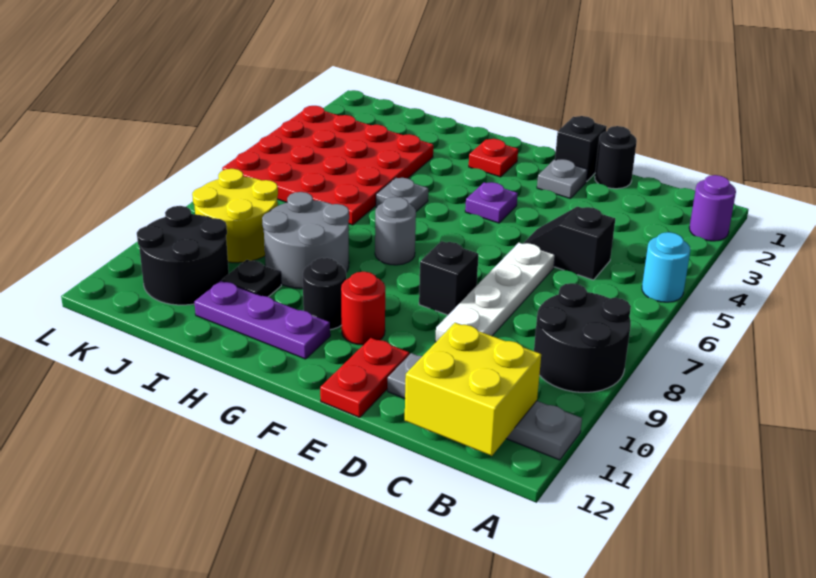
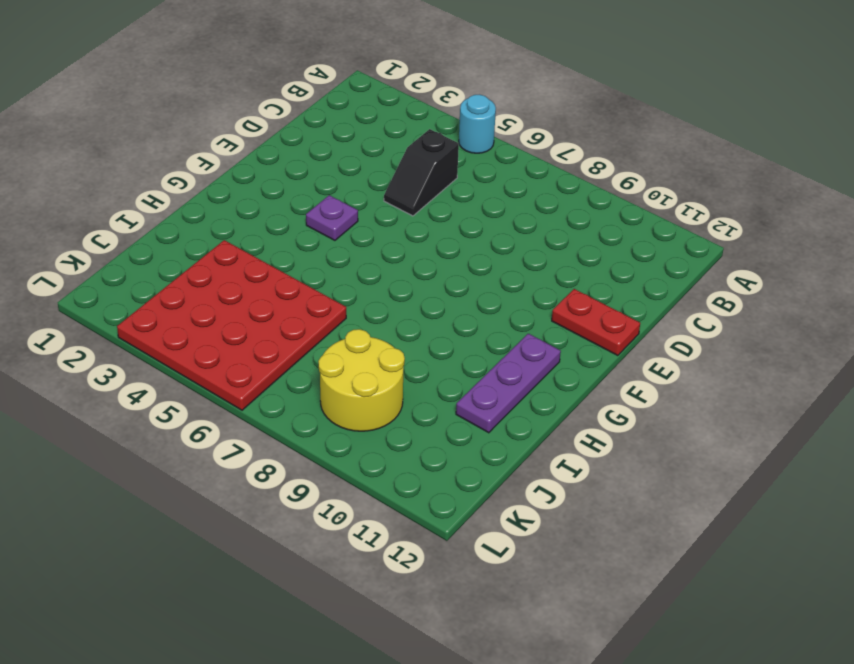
none -> purple 1x1 round brick [689,175,736,241]
none -> black 2x2 round brick [534,283,631,392]
none -> grey 1x4 plate [388,353,582,460]

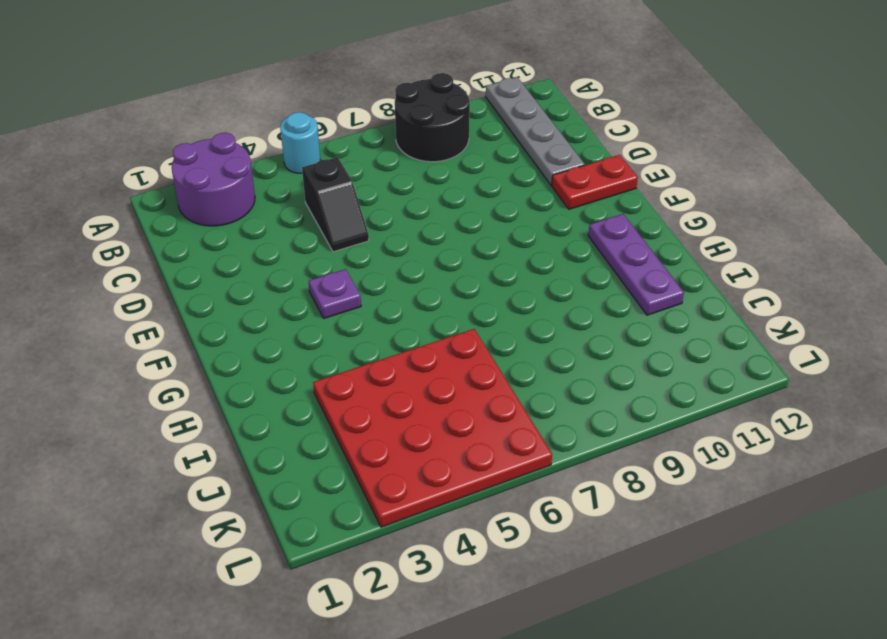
purple 2x2 round brick [172,133,255,226] -> purple 1x1 round brick [689,175,736,241]
none -> black 1x1 round brick [595,126,637,189]
none -> white 1x4 plate [435,243,555,342]
none -> black 1x1 brick [555,116,607,181]

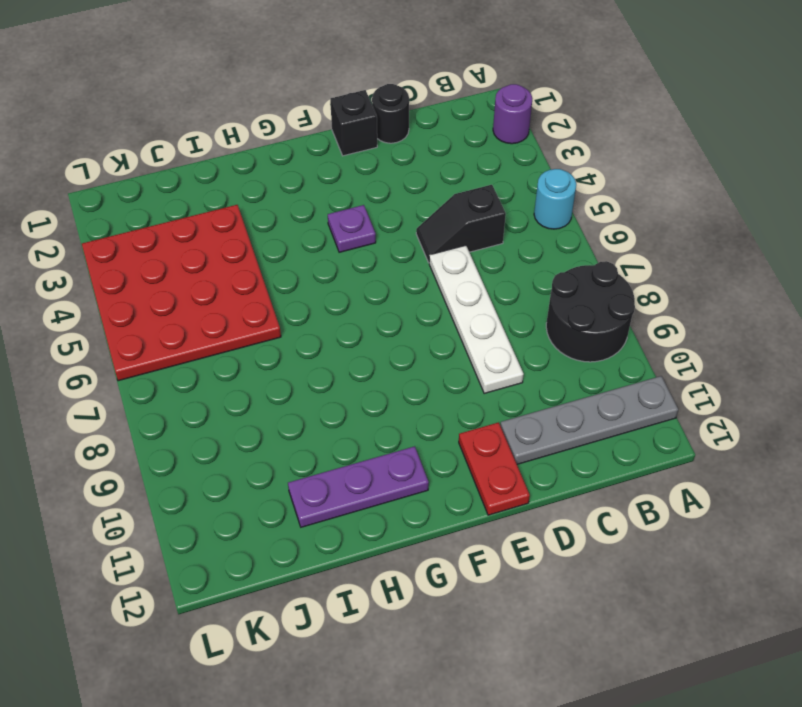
none -> grey 1x1 plate [537,159,588,199]
none -> black 1x1 brick [419,241,479,315]
none -> red 1x1 round brick [341,272,385,345]

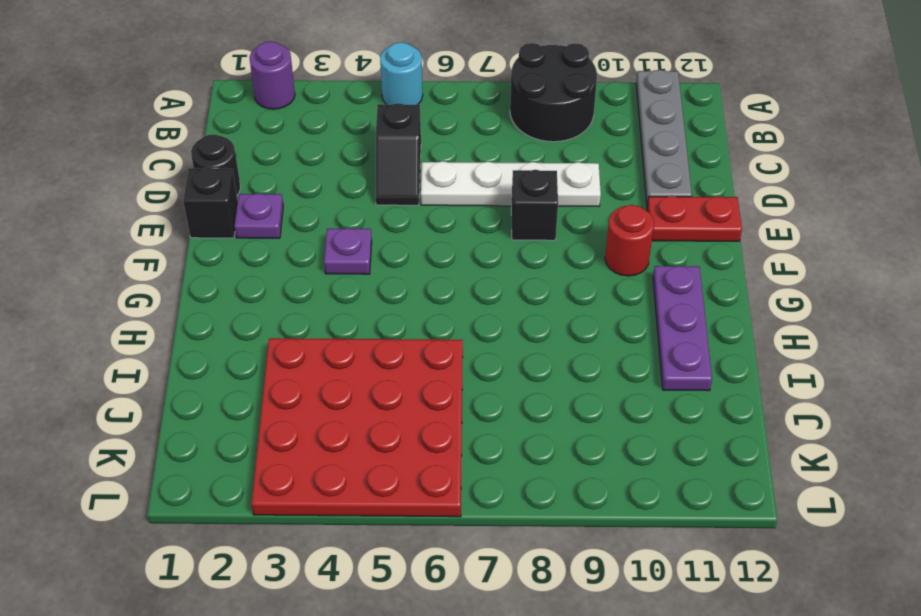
purple 1x1 plate [234,193,283,238] -> grey 1x1 plate [537,159,588,199]
none -> red 1x1 plate [469,139,518,177]
none -> grey 1x1 round brick [375,197,416,265]
none -> black 1x1 round brick [303,258,346,330]

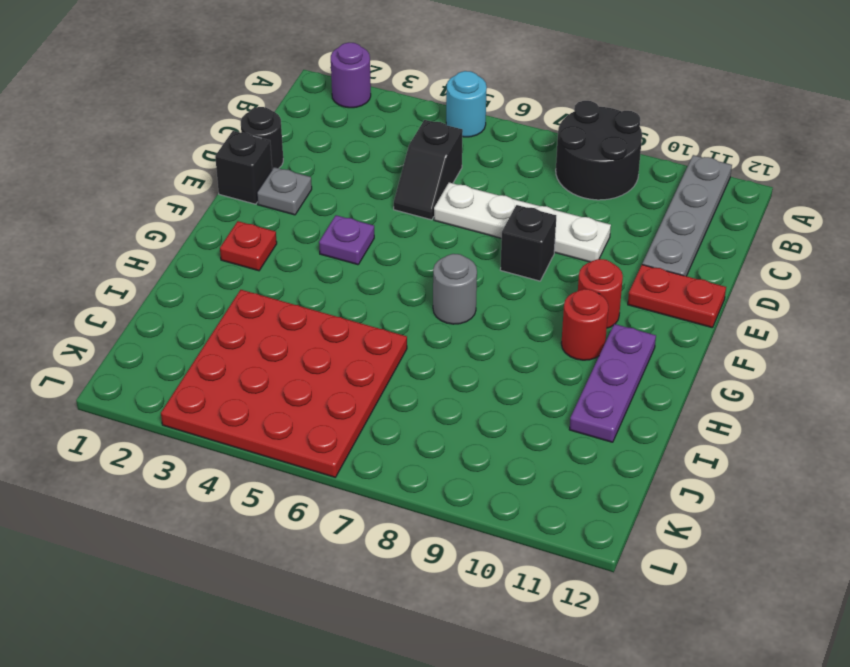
red 1x1 round brick [561,289,608,360] -> black 1x1 round brick [303,258,346,330]
none -> grey 1x1 plate [376,178,428,211]
none -> grey 2x2 round brick [262,192,349,289]
none -> black 1x1 plate [222,260,281,297]

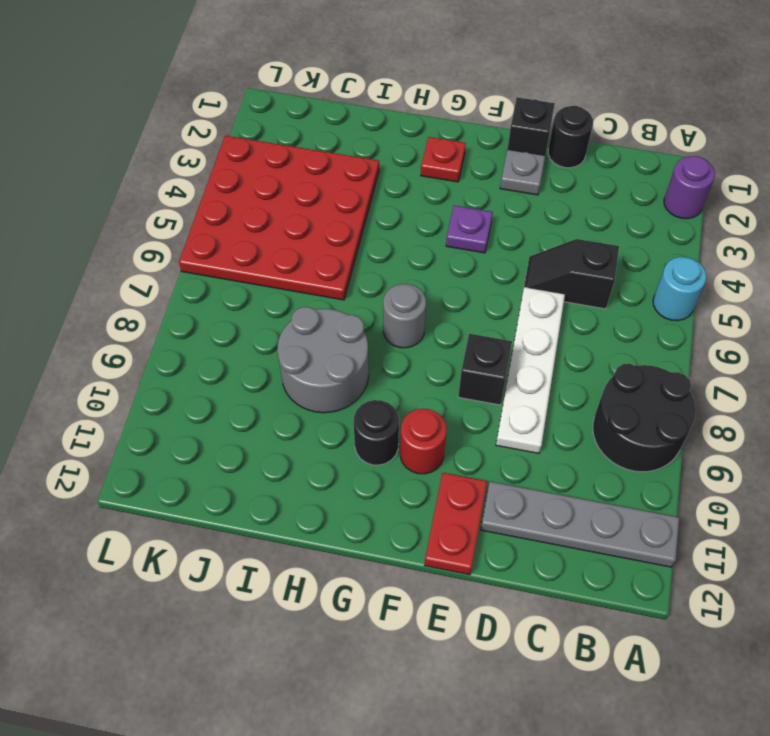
none -> purple 1x3 plate [194,281,330,359]
none -> grey 1x1 plate [376,178,428,211]
none -> black 1x1 plate [222,260,281,297]

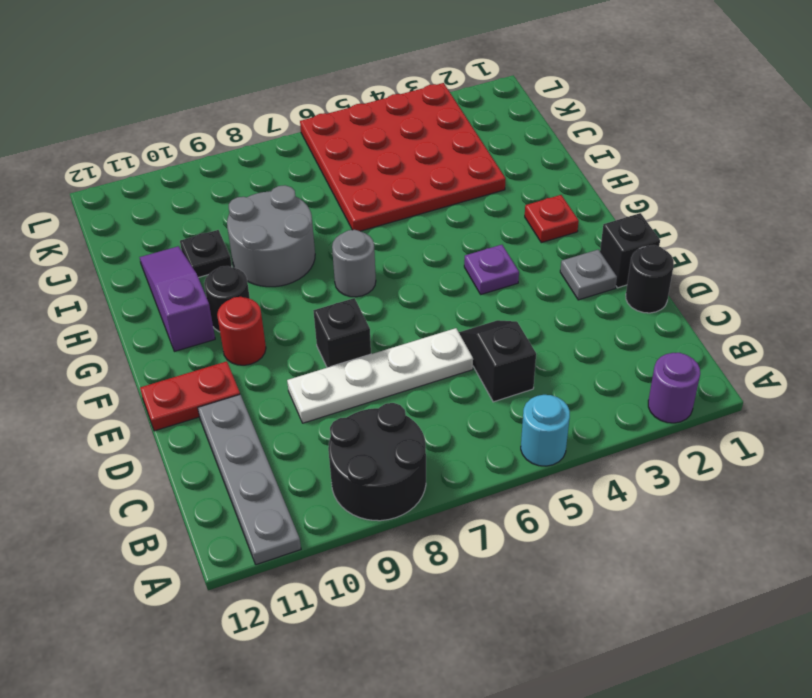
purple 1x3 slope [140,246,215,351] -> purple 1x3 plate [194,281,330,359]
none -> grey 1x1 plate [376,178,428,211]
none -> yellow 2x2 round brick [192,169,278,263]
none -> black 2x2 round brick [137,206,229,305]

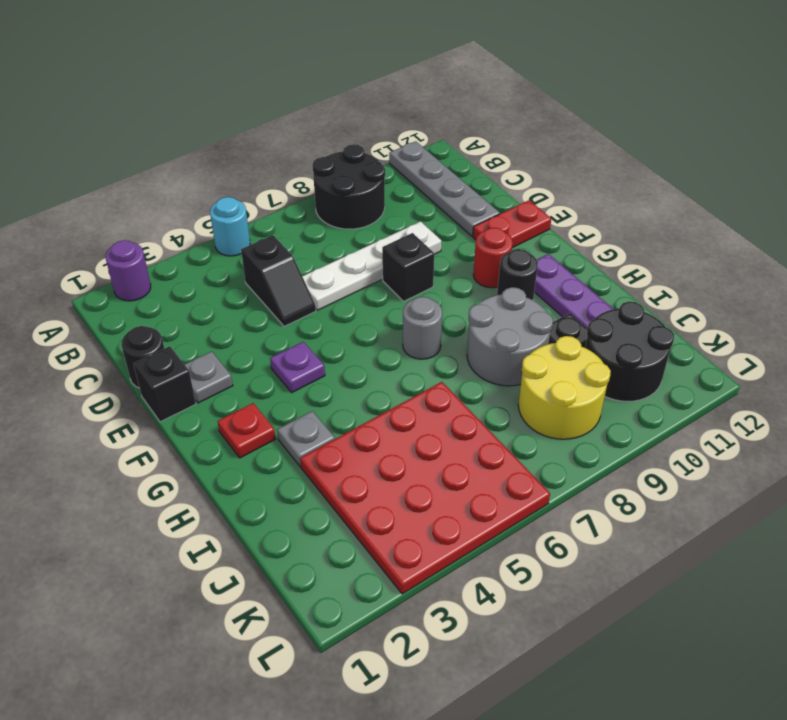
grey 1x1 plate [277,411,335,467] -> grey 1x1 plate moved to [376,178,428,211]
none -> yellow 2x2 brick [405,323,541,456]

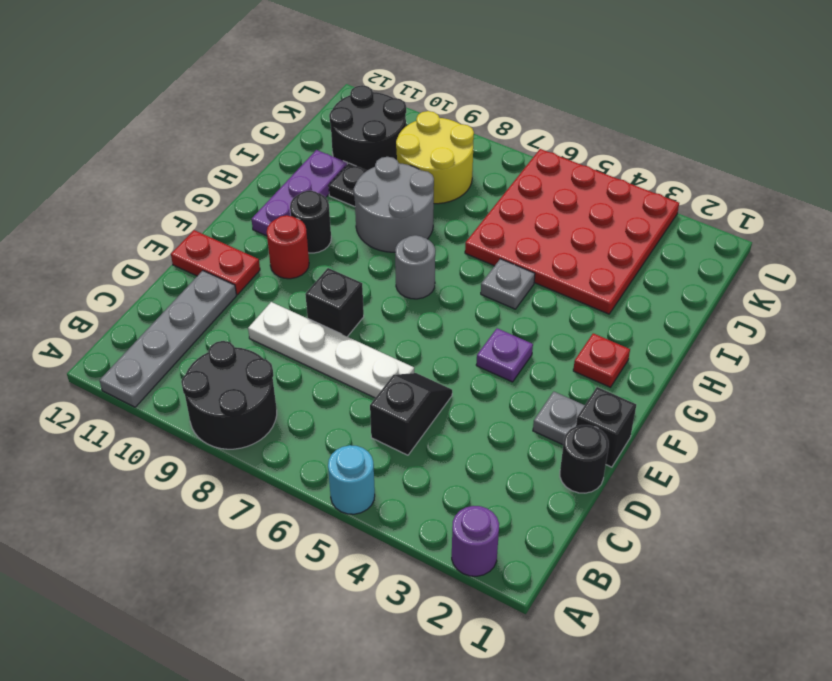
none -> yellow 2x2 brick [405,323,541,456]

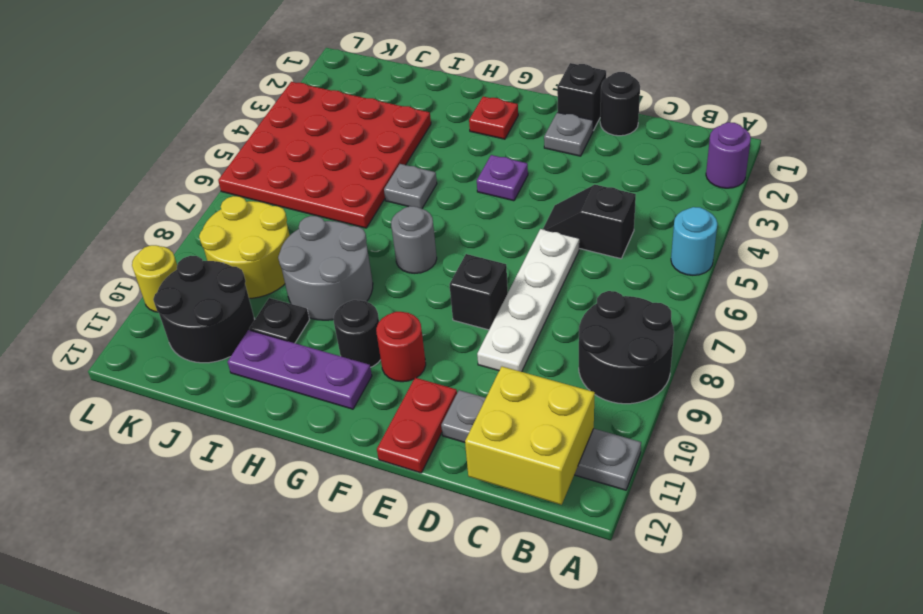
yellow 1x1 round brick [132,245,177,312] -> none

